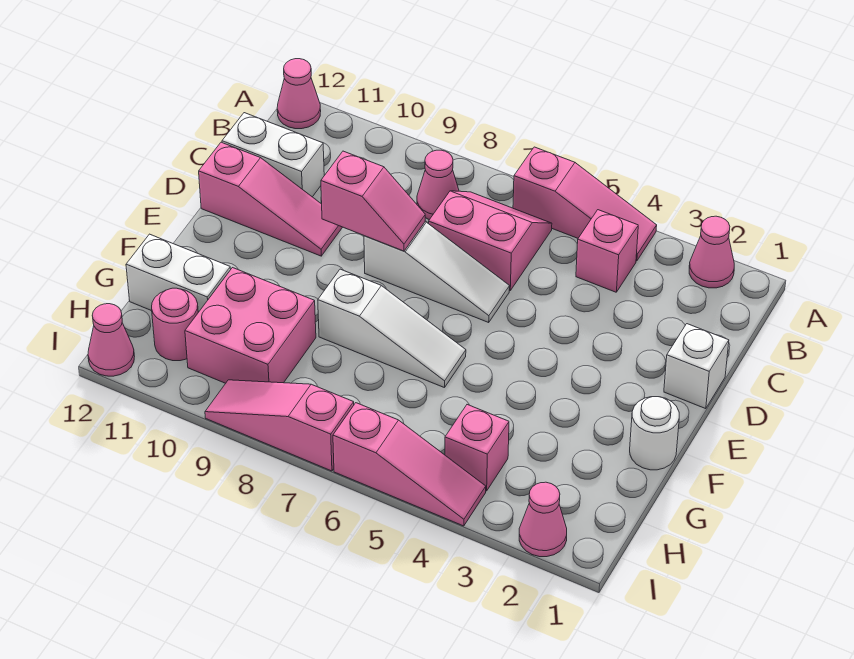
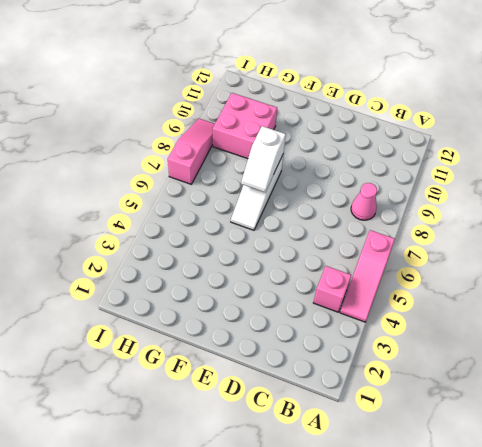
white 1x2 slope [241,126,286,192] -> none
none -> pink 1x1 cone [689,216,734,288]
none -> pink 1x1 cone [277,59,321,129]
none -> pink 2x2 slope [429,191,552,291]

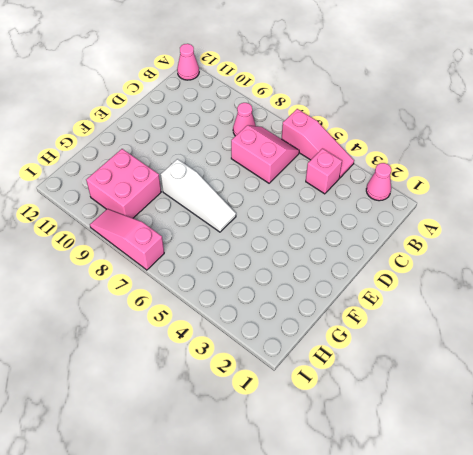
none -> white 1x2 brick [222,113,324,197]
none -> white 1x1 brick [664,324,729,409]
none -> white 1x3 slope [364,222,510,322]

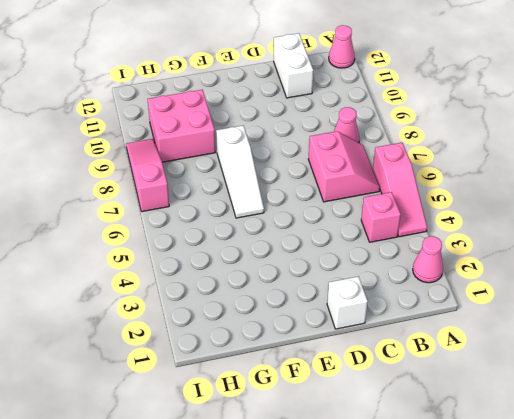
none -> white 1x3 slope [364,222,510,322]
none -> pink 1x3 slope [199,142,342,256]
none -> white 1x1 round brick [630,397,679,470]

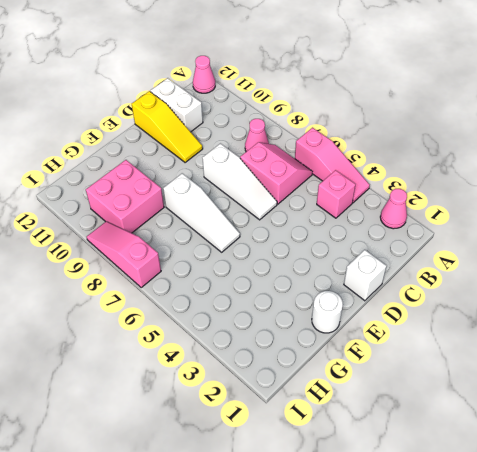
yellow 1x3 slope [132,91,203,163] -> pink 1x3 slope [199,142,342,256]
none -> white 1x2 brick [126,234,231,312]
none -> pink 1x1 brick [445,405,509,491]
none -> pink 1x1 round brick [152,288,198,361]

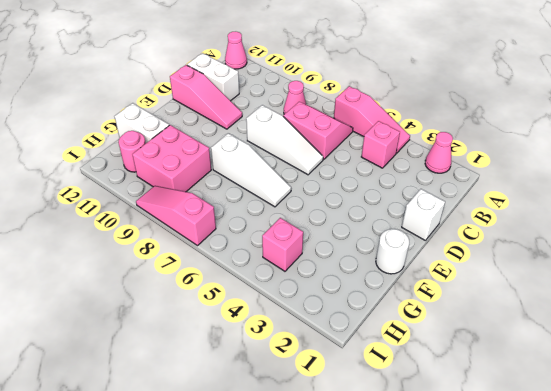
none -> pink 1x1 cone [519,482,567,557]
none -> pink 1x3 slope [333,403,486,526]
none -> pink 1x1 cone [88,304,135,376]

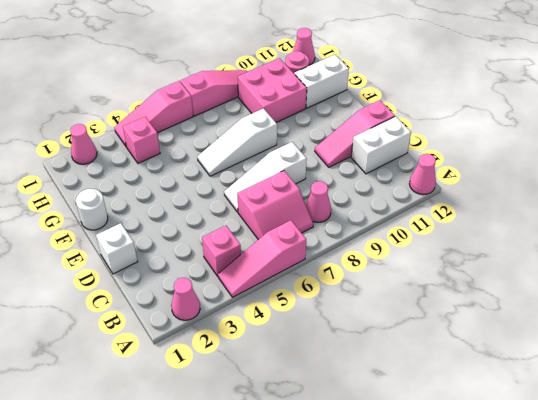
none -> pink 1x2 slope [321,151,425,251]

